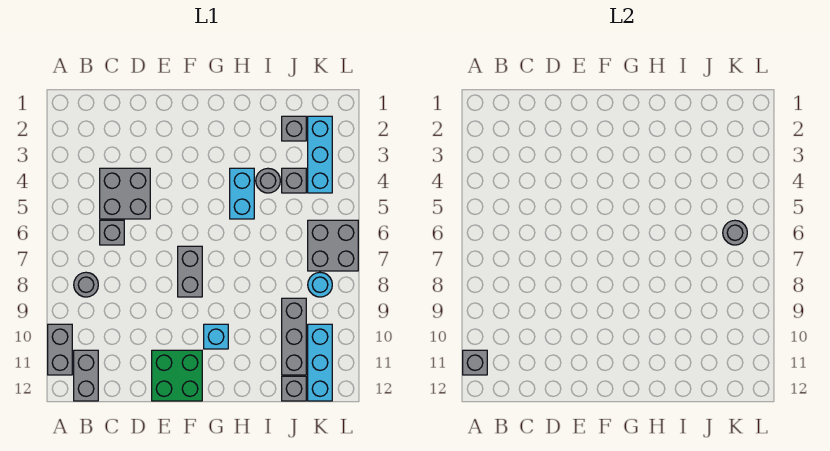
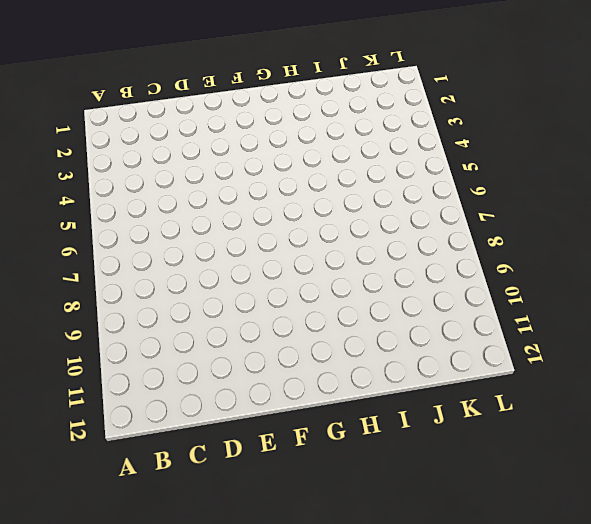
none -> grey 1x2 brick [48,324,72,375]
none -> grey 1x1 round brick [74,272,98,297]
none -> grey 1x2 brick [74,350,98,401]

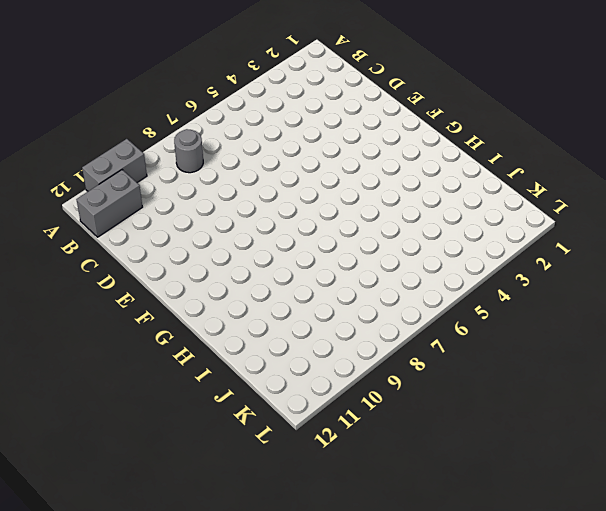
none -> grey 2x2 brick [100,168,150,219]
none -> grey 1x1 brick [100,220,124,245]
none -> green 2x2 brick [152,350,202,401]

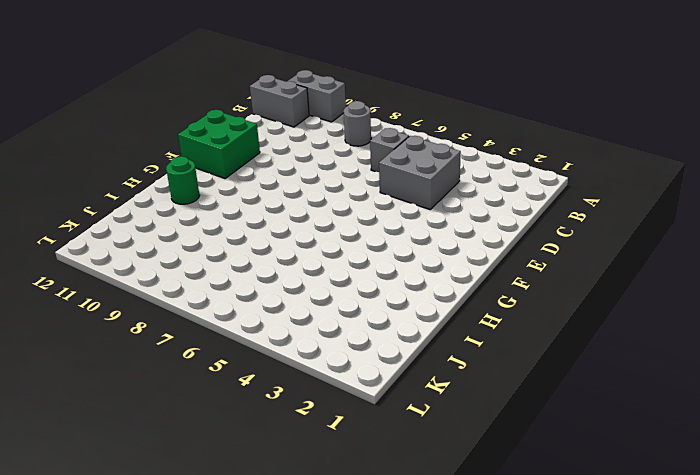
green 1x1 round brick [166,156,200,204] -> none
none -> grey 1x2 brick [178,246,202,297]
none -> cyan 1x1 brick [204,324,228,349]
none -> cyan 1x2 brick [230,168,254,219]

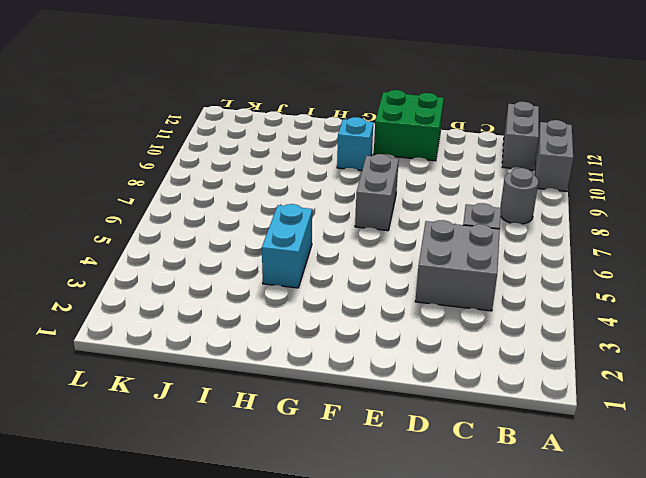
none -> grey 1x1 round brick [256,168,280,193]
none -> grey 1x1 brick [282,116,306,141]
none -> grey 1x1 brick [282,168,306,193]

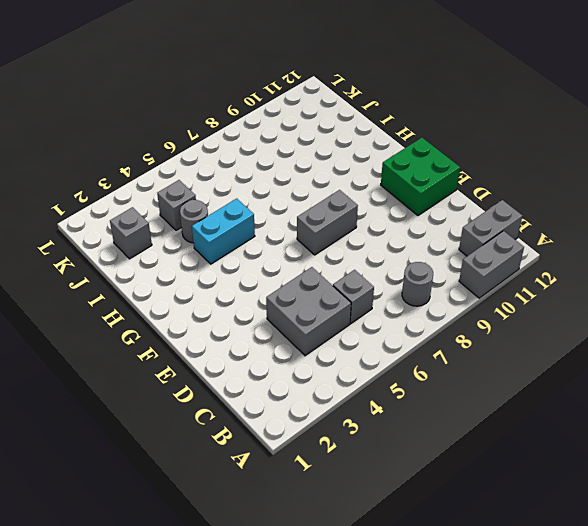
none -> cyan 1x1 brick [204,324,228,349]
none -> grey 1x3 brick [282,298,306,375]
none -> grey 1x1 brick [282,376,306,401]

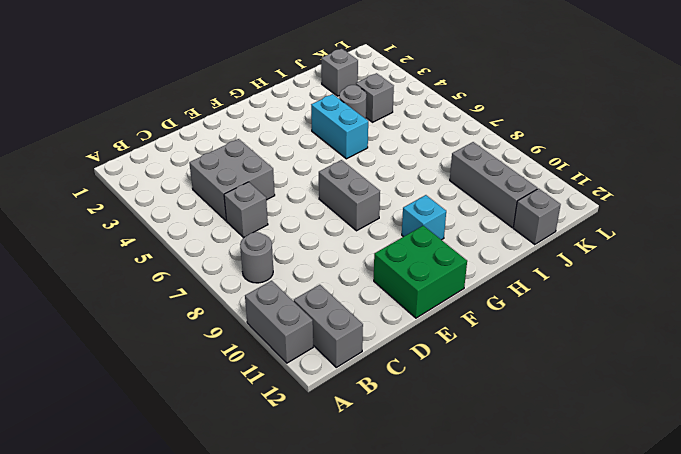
none -> cyan 1x3 brick [308,116,332,193]
none -> grey 2x2 brick [308,220,358,271]
none -> cyan 1x1 round brick [308,272,332,297]

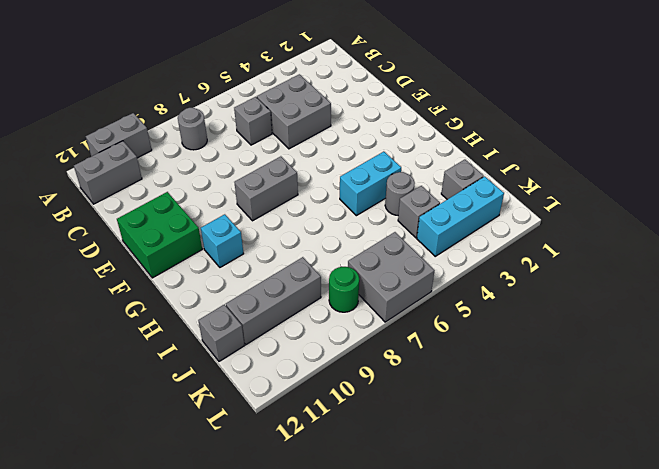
green 1x1 round brick [329,267,359,312] -> cyan 1x1 round brick [308,272,332,297]
none -> cyan 1x3 brick [308,324,332,401]
none -> grey 1x1 brick [463,350,487,375]
none -> grey 1x1 round brick [723,220,747,245]

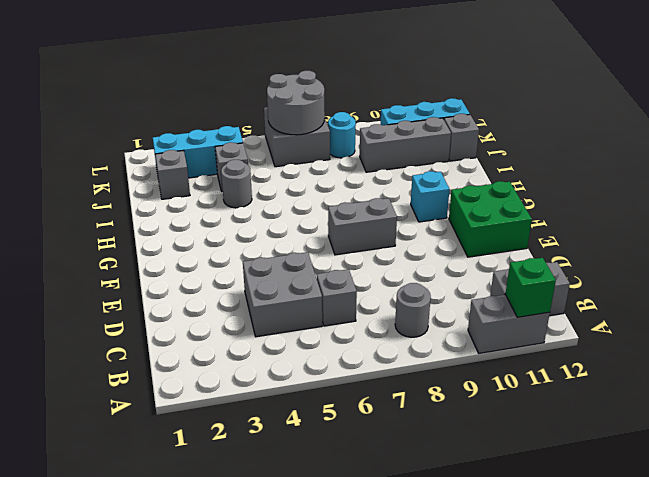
green 1x1 brick [505,258,556,317] -> grey 1x1 brick [463,350,487,375]
grey 2x2 round brick [267,71,325,135] -> grey 1x1 round brick [723,220,747,245]
none -> cyan 1x2 brick [230,168,254,219]

